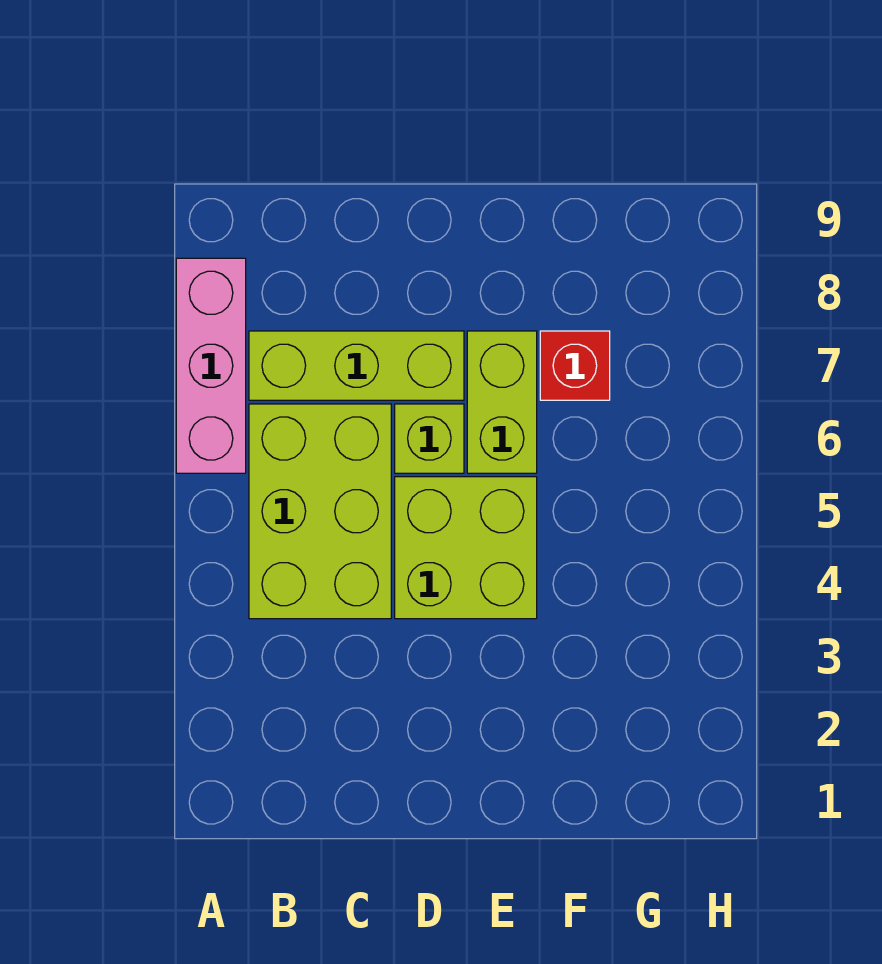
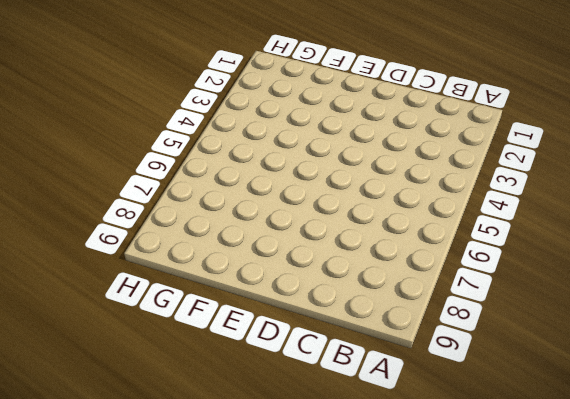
none -> pink 1x3 brick [176,258,246,473]
none -> lime 2x3 brick [249,404,391,619]

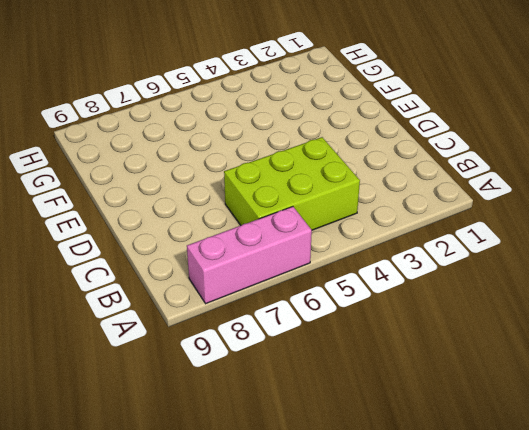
none -> lime 1x3 brick [249,331,464,400]
none -> lime 2x2 brick [395,477,537,619]

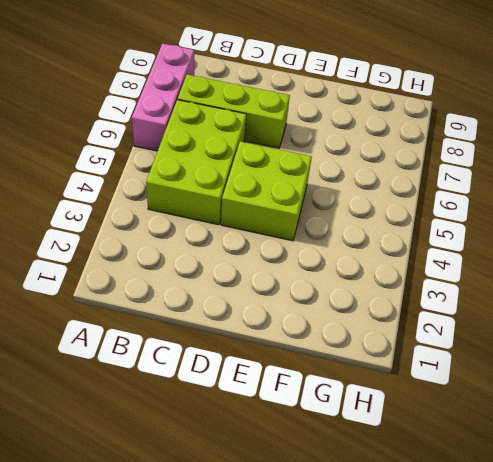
none -> lime 1x1 brick [395,404,464,473]
none -> lime 1x2 brick [467,331,537,473]

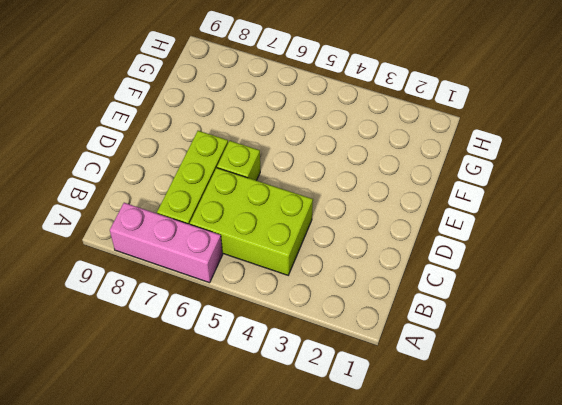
none -> lime 2x2 brick [395,477,537,619]
none -> lime 1x2 brick [467,331,537,473]

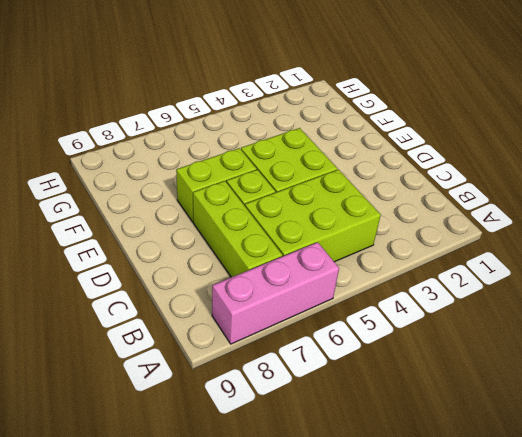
none -> red 1x1 brick [540,331,610,400]

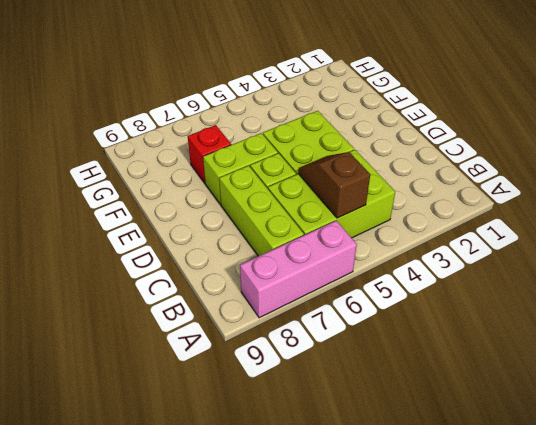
brown 1x2 slope [298,152,370,218] -> none

